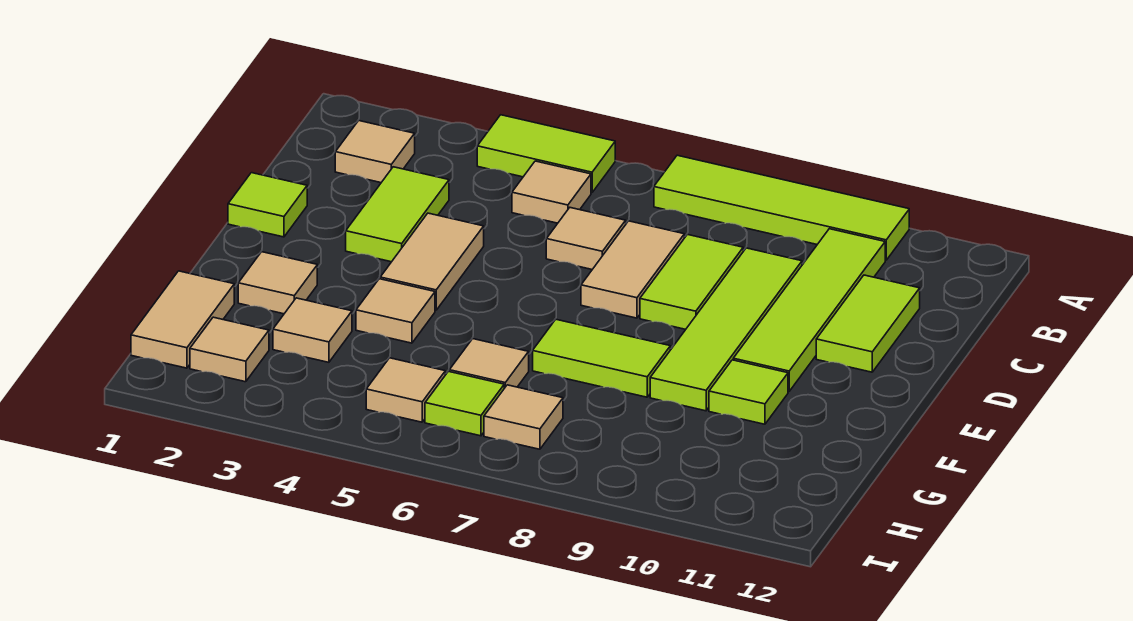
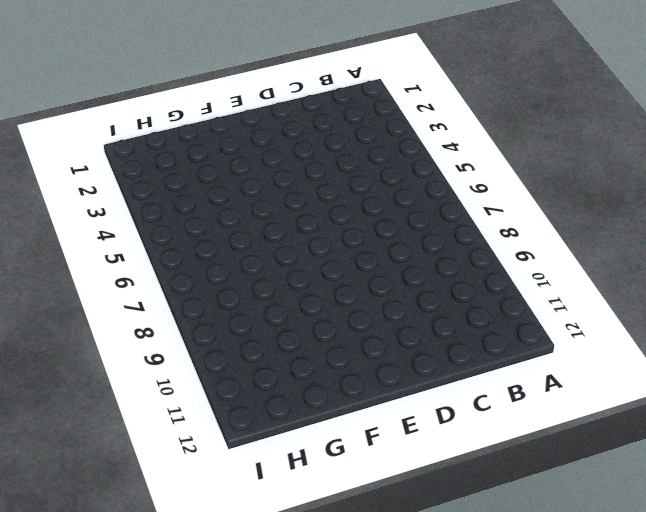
none -> lime 1x2 tile [477,115,615,193]
none -> lime 1x4 tile [654,155,909,260]
none -> tan 1x1 tile [335,121,415,183]

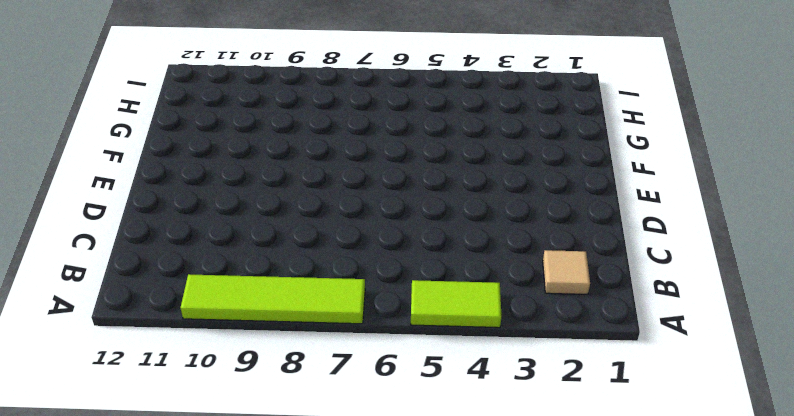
none -> tan 1x1 tile [512,161,591,223]
none -> lime 1x4 tile [733,229,885,391]
none -> lime 1x2 tile [346,167,449,262]

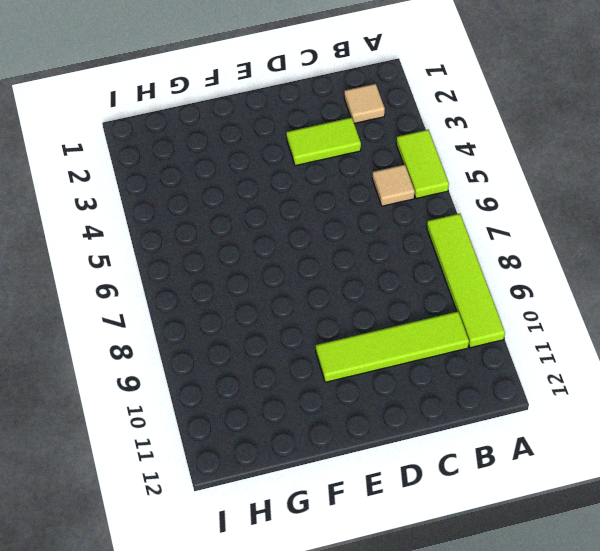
none -> tan 1x1 tile [546,208,626,269]
none -> tan 1x2 tile [581,221,684,318]
none -> lime 1x2 tile [640,235,743,329]

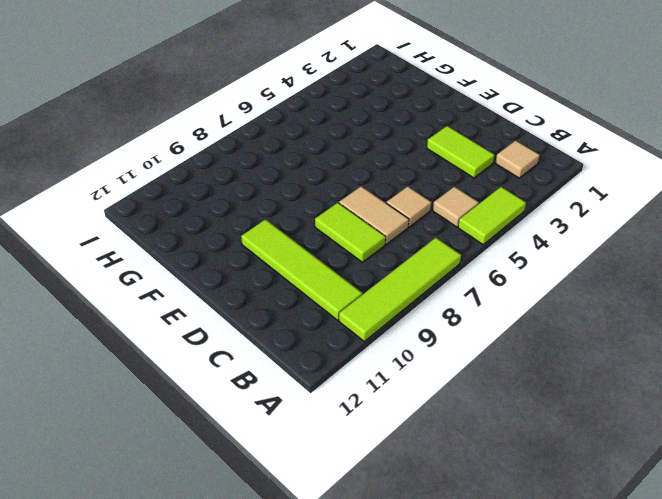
none -> lime 1x4 tile [650,248,802,411]
none -> lime 1x2 tile [816,275,920,372]
none -> lime 1x1 tile [228,173,307,237]

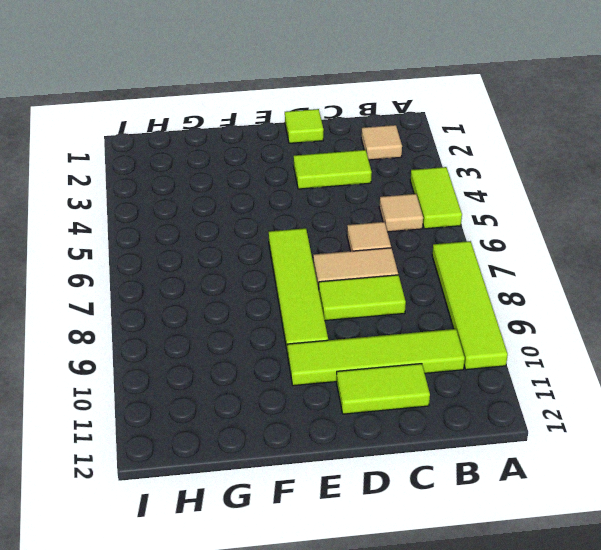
lime 1x4 tile [269,228,328,354] -> lime 1x4 tile turned to [650,248,802,411]
none -> tan 1x2 tile [380,213,484,310]
none -> tan 1x1 tile [238,252,317,314]
none -> tan 1x1 tile [356,279,435,343]

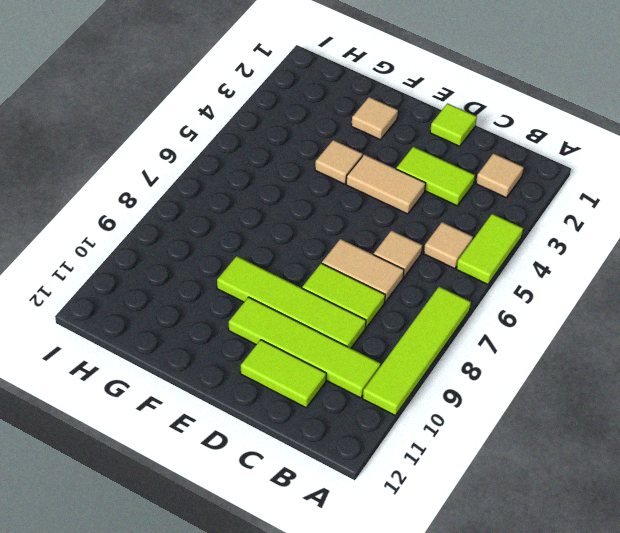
none -> lime 1x2 tile [533,319,670,397]
none -> lime 1x1 tile [709,360,788,424]
none -> tan 1x2 tile [131,271,234,368]

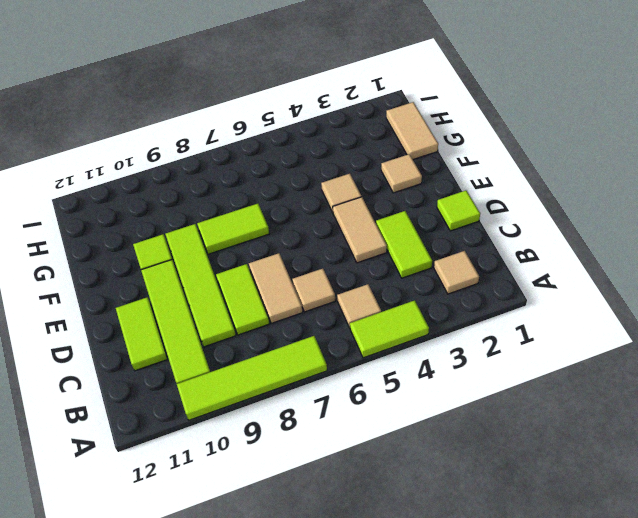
none -> tan 1x1 tile [273,298,352,362]
none -> tan 1x1 tile [449,339,529,388]
none -> tan 1x1 tile [190,317,269,382]

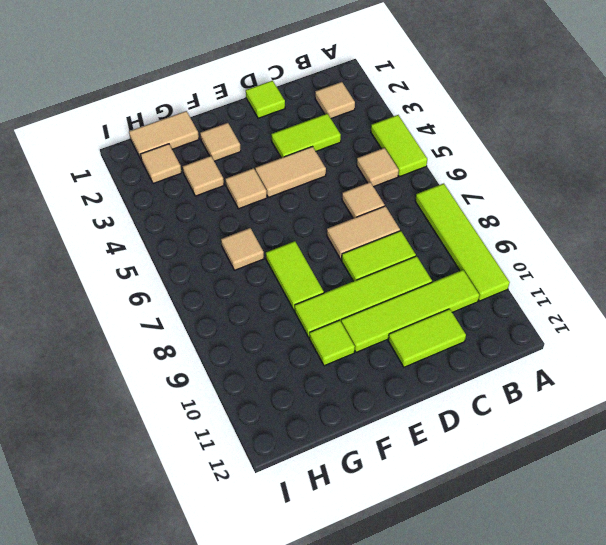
none -> tan 1x1 tile [366,358,445,422]
none -> lime 1x1 tile [425,371,504,436]
none -> tan 1x1 tile [484,385,563,449]

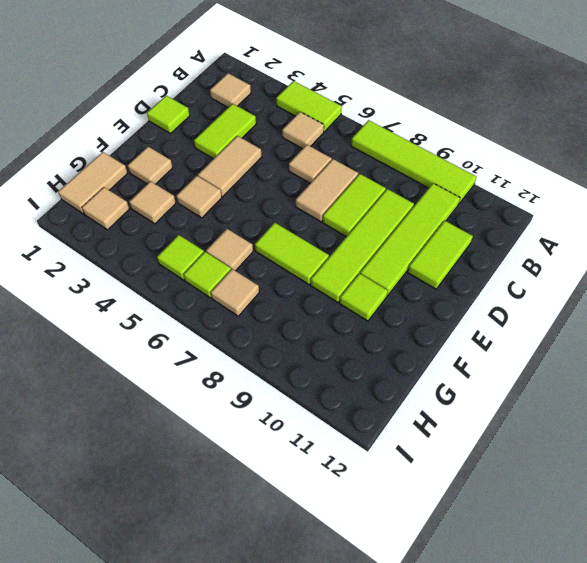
lime 1x1 tile [157,235,204,280] -> tan 1x1 tile [366,358,445,422]

